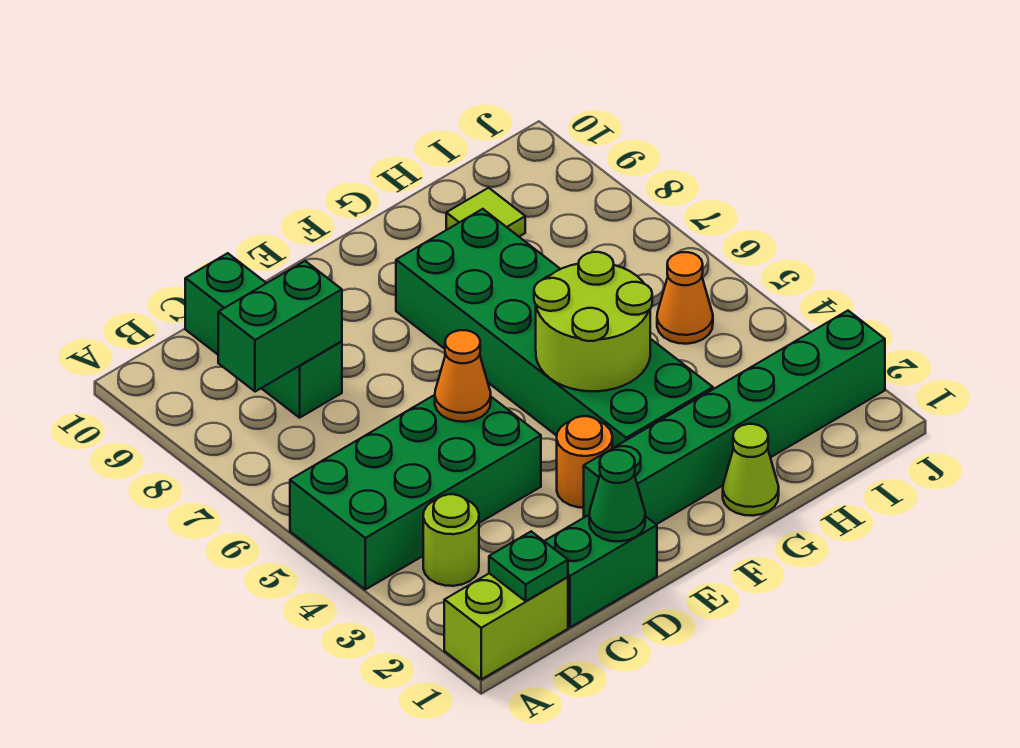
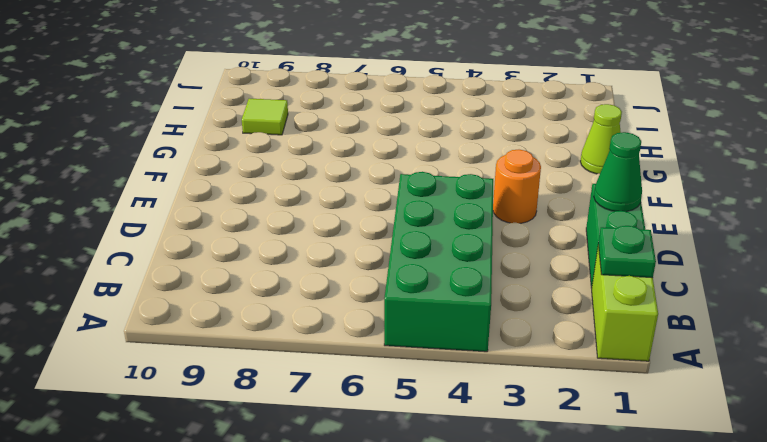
none -> lime 1x1 round brick [423,494,479,586]
none -> green 1x3 brick [185,253,342,418]
none -> green 1x6 brick [584,311,885,525]

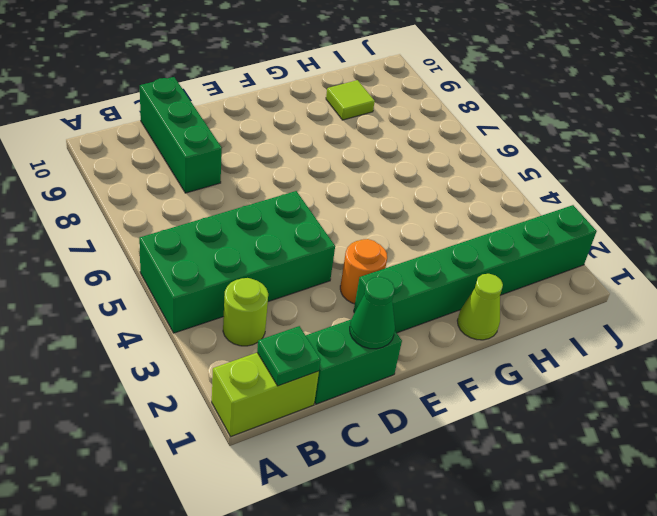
none -> green 2x6 brick [396,209,713,448]
none -> orange 1x1 cone [657,252,713,344]
none -> green 1x2 brick [218,261,342,392]

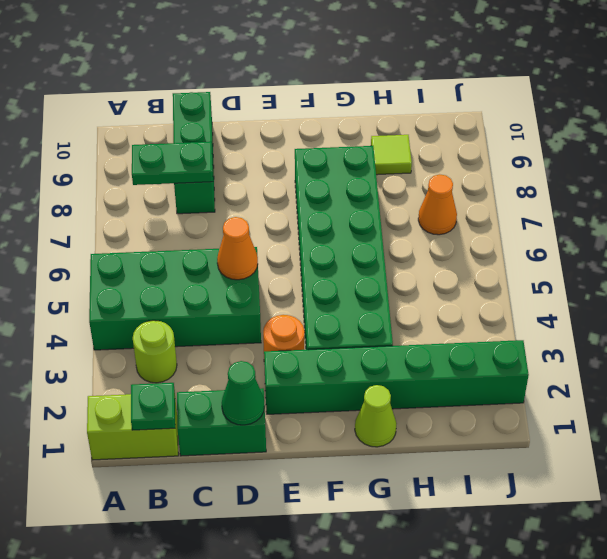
green 1x2 plate [132,142,213,185] -> green 1x2 brick [218,261,342,392]
orange 1x1 cone [418,174,457,235] -> orange 1x1 cone moved to [657,252,713,344]
none -> lime 2x2 round brick [534,252,652,391]

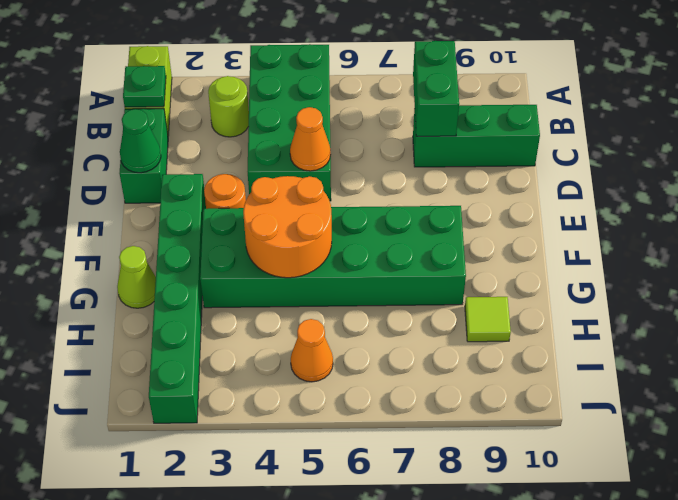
orange 2x2 round brick [243,176,332,278] -> lime 2x2 round brick [534,252,652,391]

